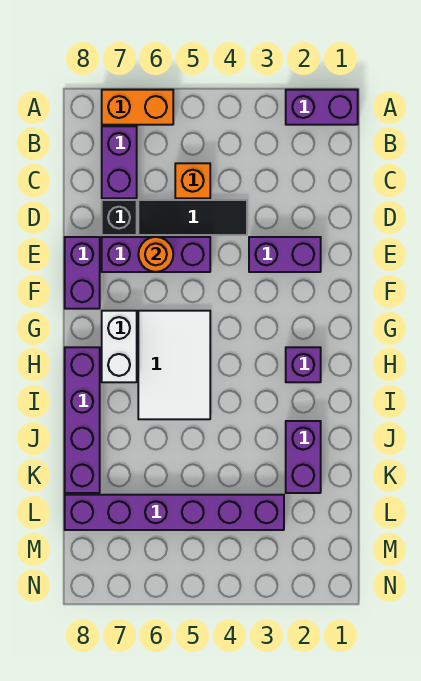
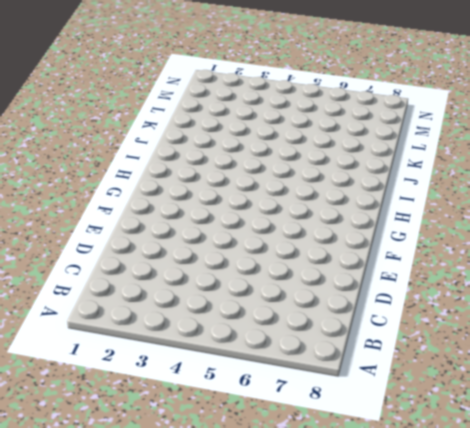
none -> purple 1x2 brick [286,90,358,125]
none -> orange 1x2 brick [102,90,173,125]
none -> purple 1x2 brick [102,126,137,198]

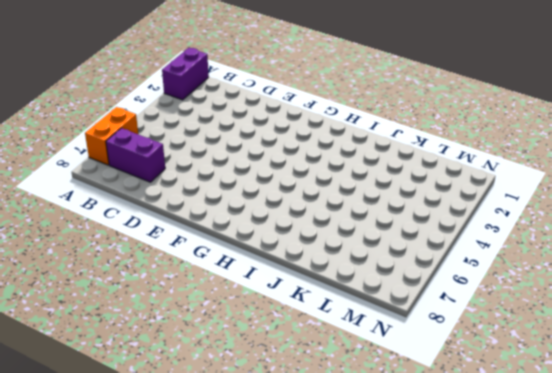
none -> orange 1x1 brick [175,163,210,198]
none -> black 1x3 tile [138,200,247,235]
none -> black 1x1 brick [102,200,137,235]

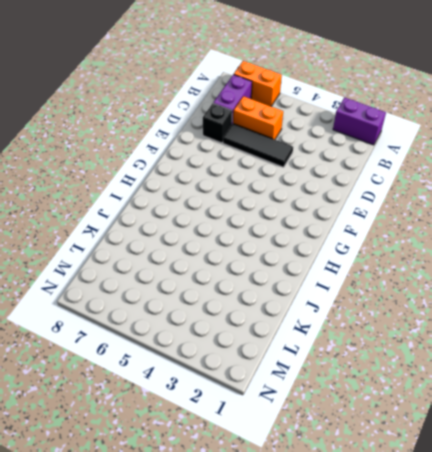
orange 1x2 brick [233,96,283,139] -> orange 1x1 brick [175,163,210,198]
none -> purple 1x2 brick [249,237,321,272]
none -> purple 1x3 brick [102,237,210,272]
none -> purple 1x2 brick [65,237,100,309]

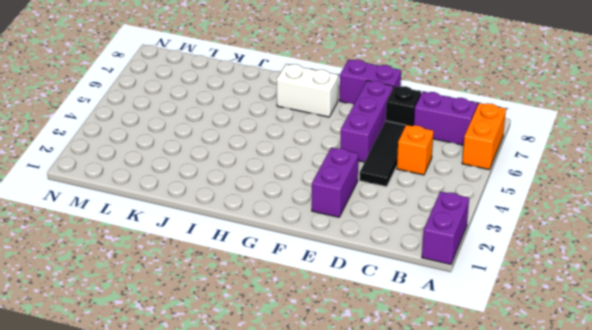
none -> white 2x3 tile [138,311,210,419]
none -> purple 1x1 brick [286,347,321,382]
none -> purple 1x4 brick [65,347,100,493]

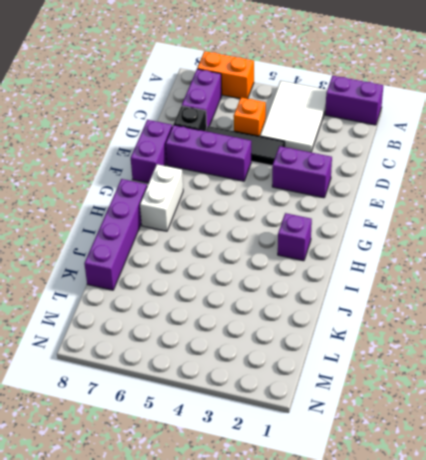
white 2x3 tile [260,81,327,152] -> white 2x3 tile moved to [138,311,210,419]
none -> purple 1x2 brick [286,421,321,493]
none -> purple 1x6 brick [65,495,284,530]
none -> orange 1x1 round brick [138,237,173,272]

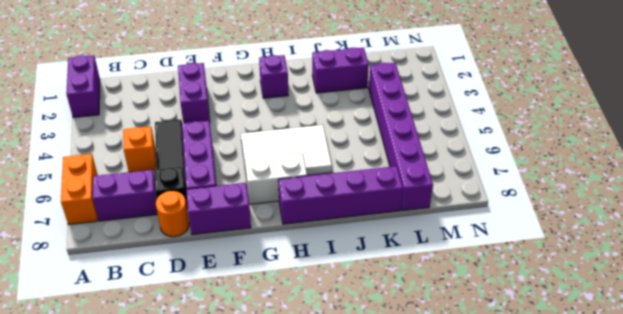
orange 1x1 round brick [156,191,189,237] -> orange 1x1 round brick moved to [138,237,173,272]

